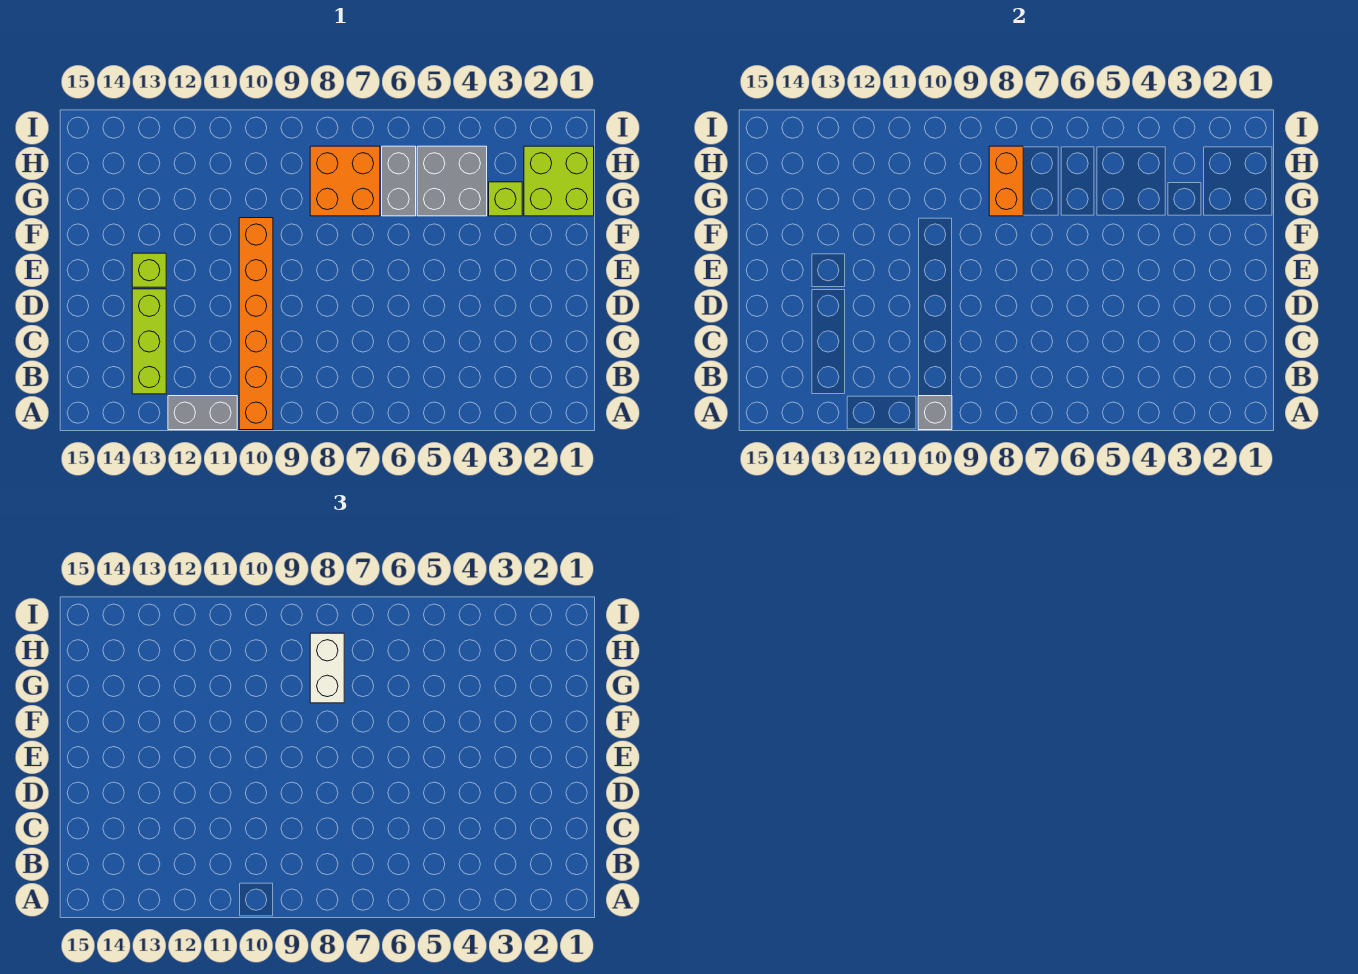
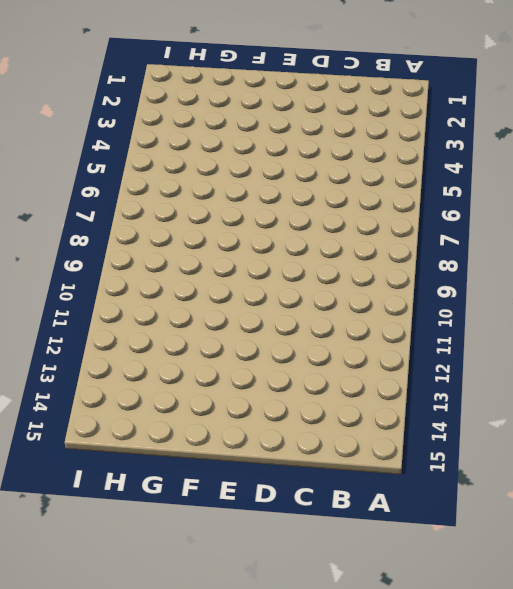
none -> orange 1x6 brick [239,218,273,430]
none -> grey 1x2 brick [168,396,237,430]
none -> lime 1x3 brick [132,289,166,394]

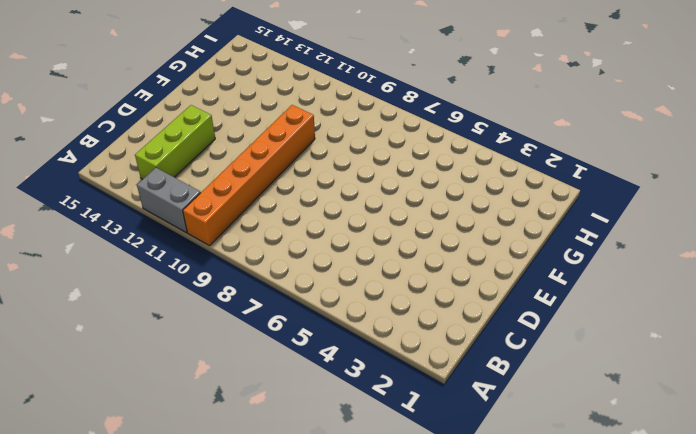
none -> lime 1x1 brick [132,253,166,287]
none -> lime 2x2 brick [524,146,594,216]
none -> lime 1x1 brick [489,182,522,216]

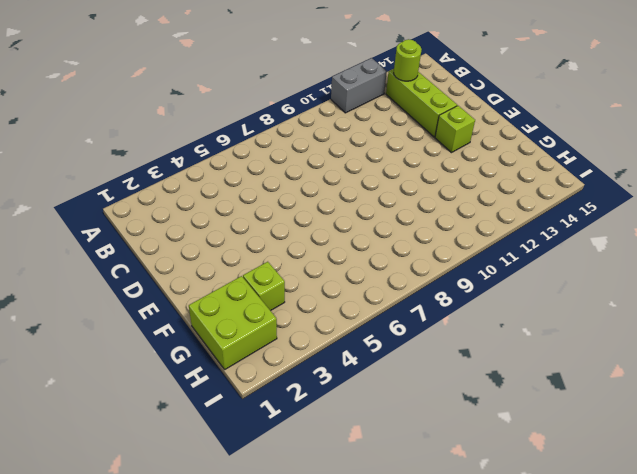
lime 1x1 round brick [394,39,422,81] -> none
none -> orange 1x6 brick [239,218,273,430]
none -> grey 2x2 brick [417,146,487,216]
none -> grey 1x2 brick [382,146,416,216]

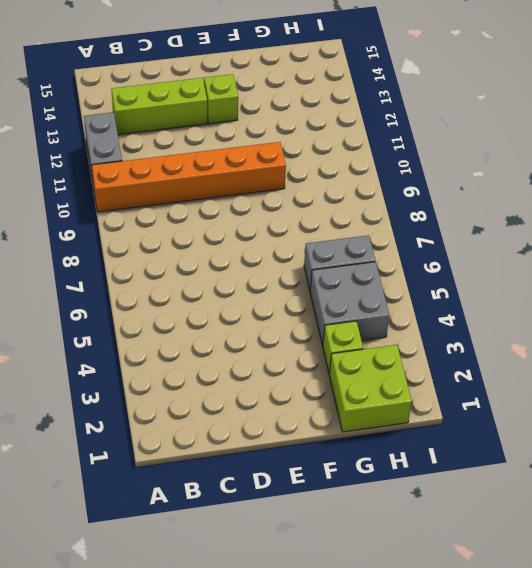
none -> orange 2x2 brick [310,146,380,216]
none -> grey 1x1 brick [918,396,952,430]
none -> orange 1x2 brick [989,146,1023,216]

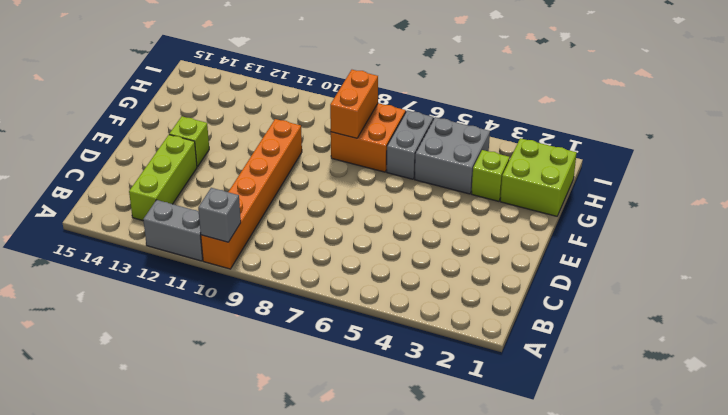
none -> white 1x2 brick [310,633,344,703]

